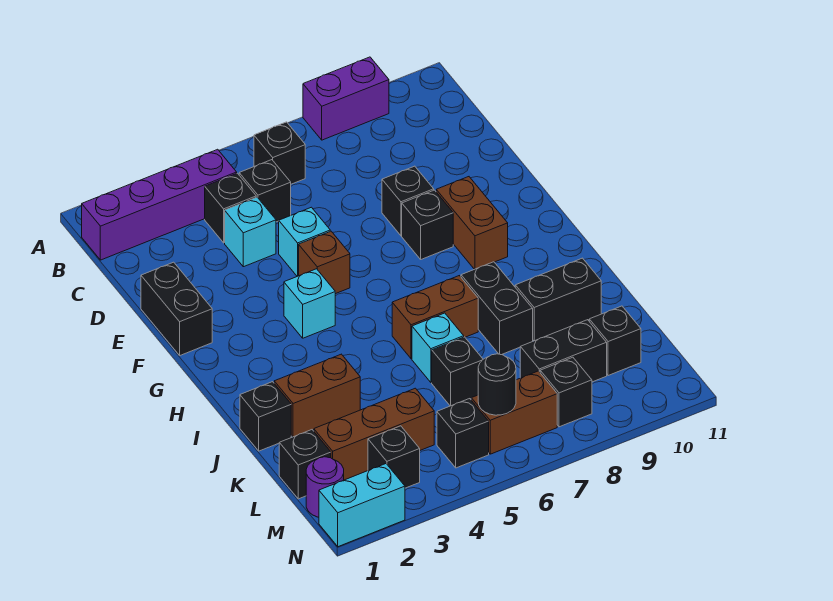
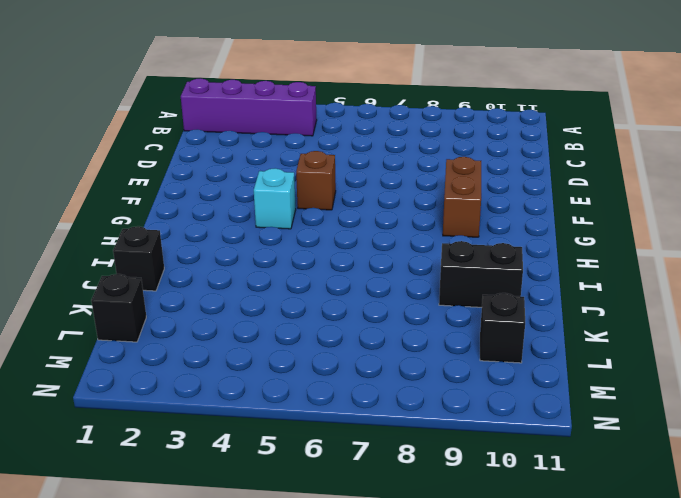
none -> purple 1x2 brick [303,57,389,140]
none -> black 1x1 brick [254,122,305,184]
none -> black 1x1 brick [205,173,256,243]
none -> black 1x1 brick [239,160,291,222]

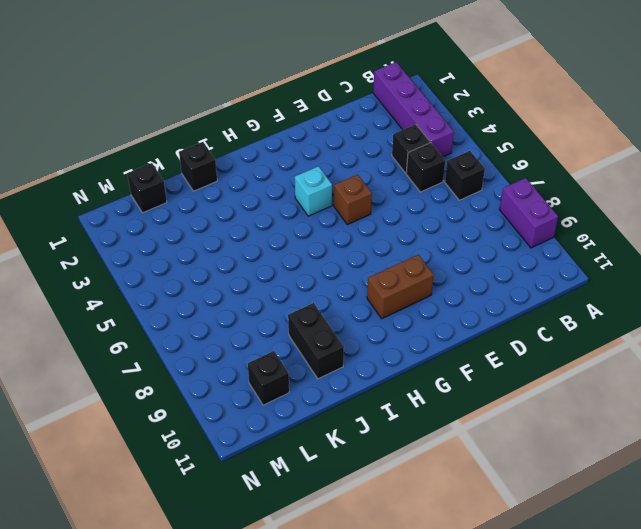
none -> cyan 1x1 brick [225,197,276,267]
none -> black 1x2 brick [141,262,212,355]
none -> cyan 1x1 brick [279,207,330,276]
none -> black 1x1 brick [382,166,434,236]

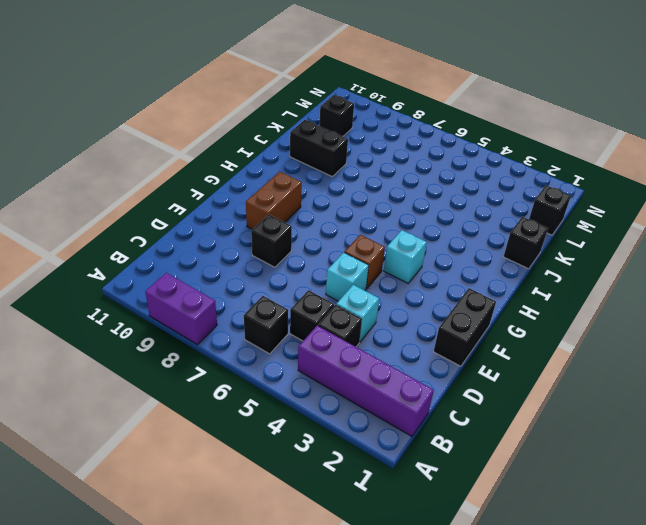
none -> black 1x1 brick [402,190,453,259]
none -> brown 1x2 brick [392,276,478,359]
none -> black 1x2 brick [461,262,533,355]
none -> brown 1x2 brick [274,354,360,437]

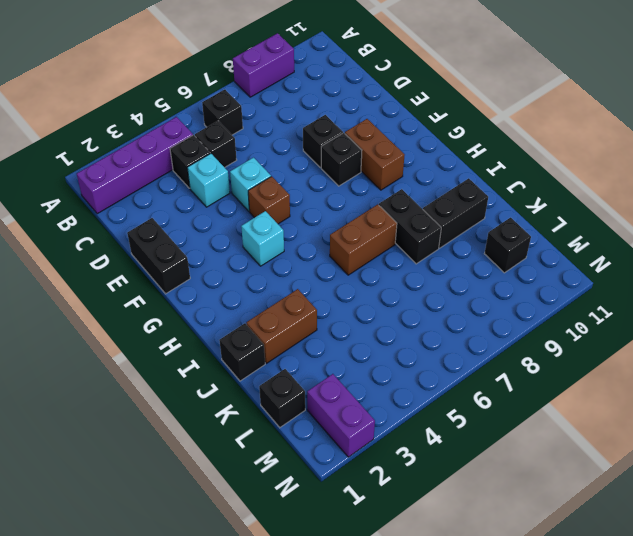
purple 1x2 brick [307,374,375,457] -> cyan 1x2 brick [319,464,405,547]
none -> cyan 1x1 brick [412,313,464,383]
none -> black 1x1 brick [432,337,483,406]
none -> brown 1x3 brick [314,388,434,480]
none -> black 1x2 brick [520,320,607,382]

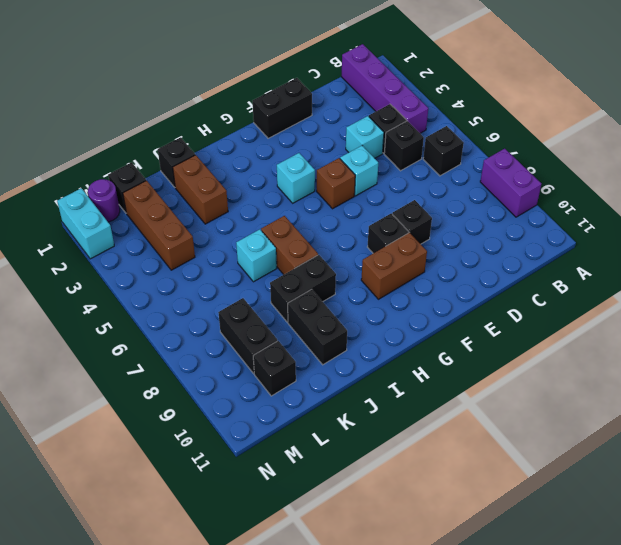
none -> black 1x1 brick [432,337,483,406]
none -> black 1x1 brick [368,426,420,488]
none -> black 1x1 brick [437,399,489,468]
none -> brown 1x2 brick [471,371,557,454]

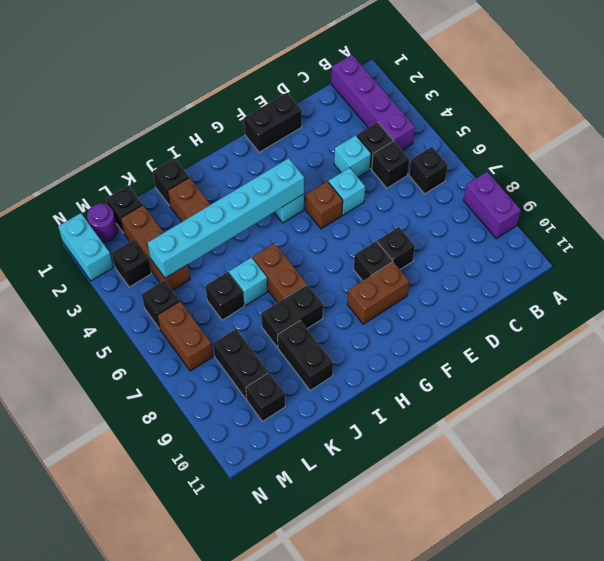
cyan 1x6 brick [148,158,304,278] -> none
none -> black 1x1 brick [540,357,592,427]
none -> black 1x1 round brick [478,354,516,415]

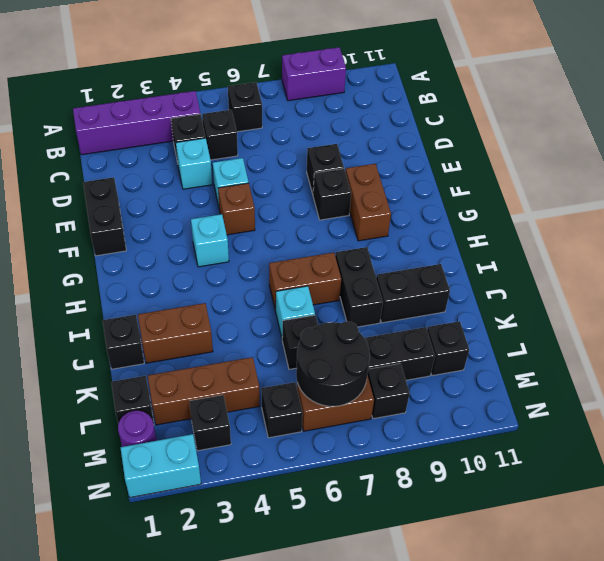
black 2x2 round brick [296,321,370,406] -> black 1x1 round brick [478,354,516,415]

